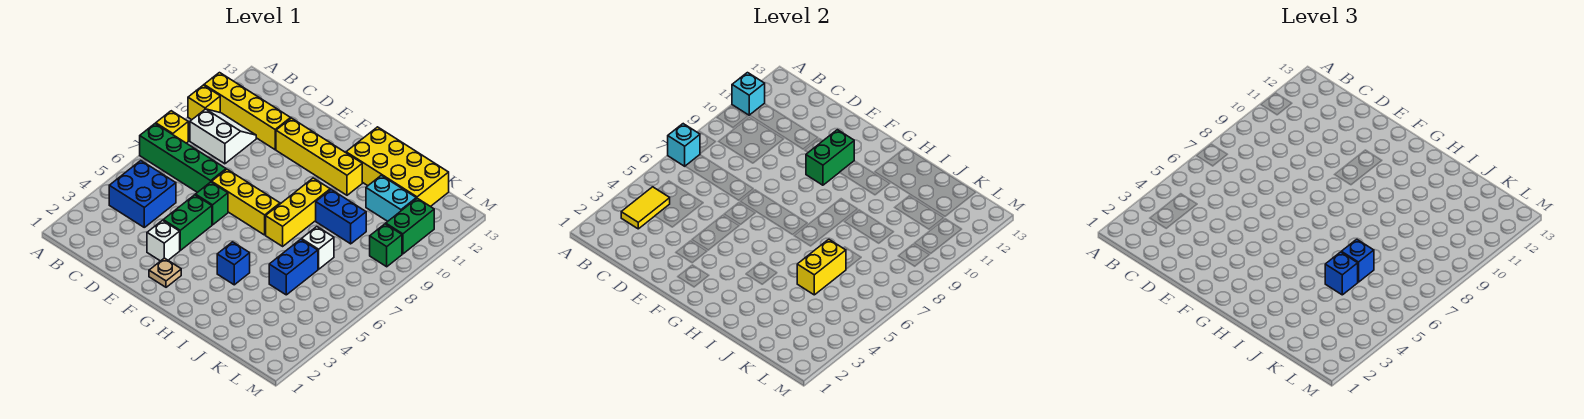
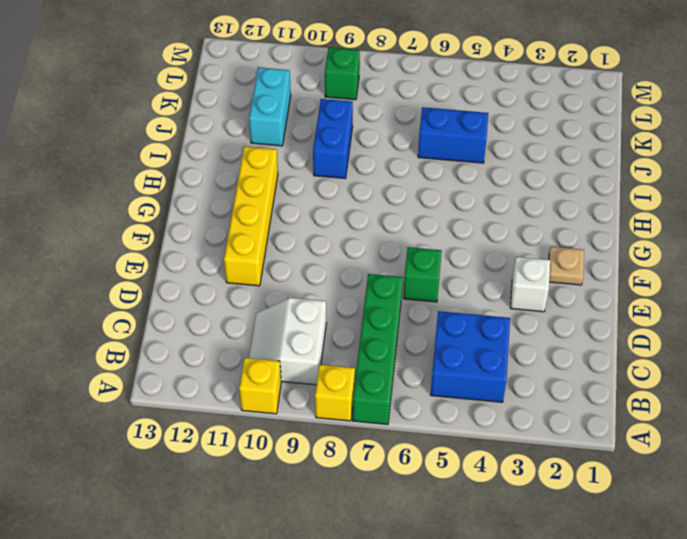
none -> yellow 1x4 brick [204,73,291,150]
none -> green 1x2 brick [163,195,212,250]
none -> yellow 1x3 brick [212,169,280,235]

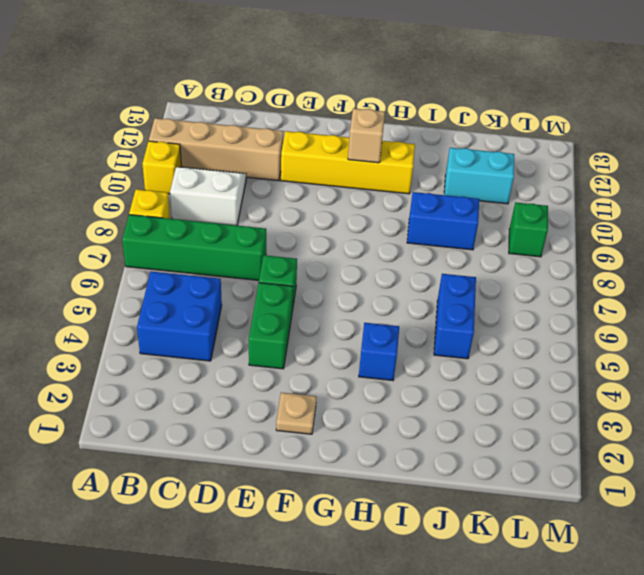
tan 1x4 brick [149,118,284,181] -> yellow 1x4 brick [204,73,291,150]
tan 1x1 brick [348,108,385,163] -> none
none -> white 1x1 brick [147,220,180,261]
none -> yellow 1x3 brick [212,169,280,235]
none -> yellow 1x3 brick [266,178,330,246]

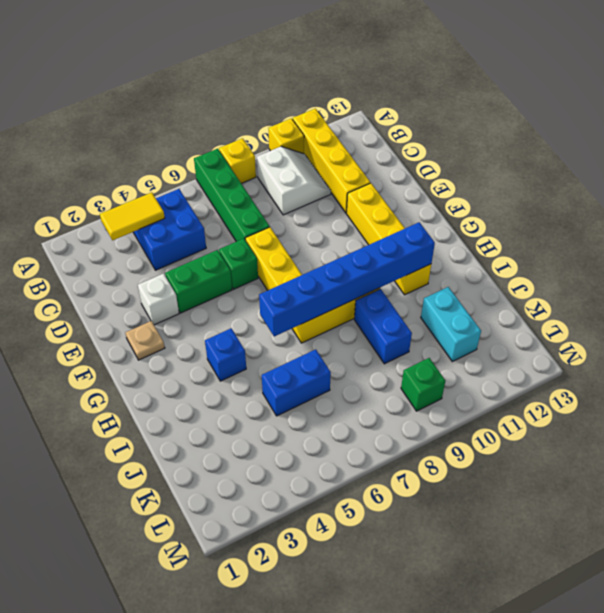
blue 1x6 brick [259,222,435,336] -> none
none -> yellow 2x4 brick [346,127,449,207]
none -> white 1x1 brick [301,227,334,269]
none -> green 1x2 brick [386,198,434,254]

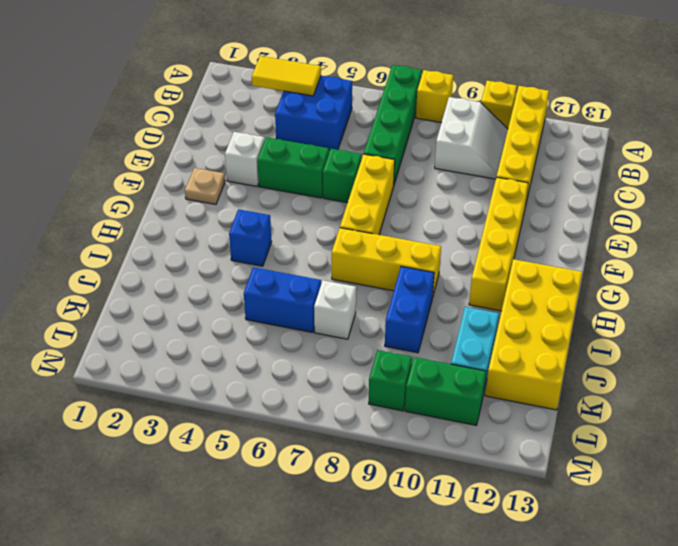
none -> cyan 1x1 brick [668,124,700,166]
none -> cyan 1x1 brick [732,73,765,115]
none -> green 1x2 brick [806,130,854,185]

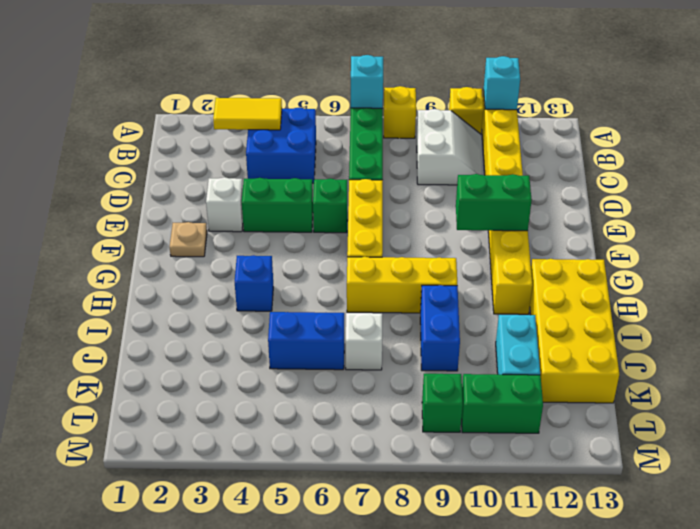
none -> yellow 1x2 brick [797,239,846,295]
none -> blue 1x1 brick [1325,252,1358,295]
none -> blue 1x1 brick [1342,239,1374,282]

